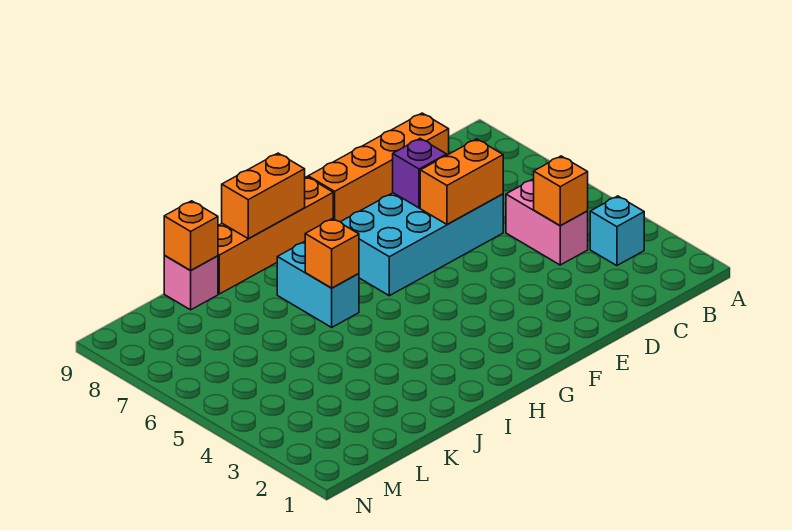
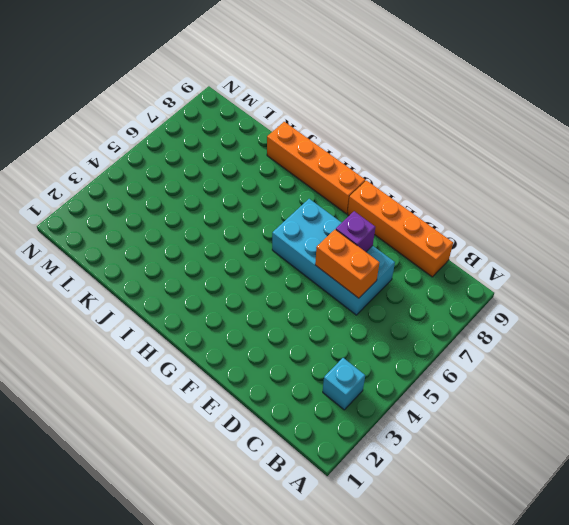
none -> pink 1x2 brick [506,179,588,265]
none -> cyan 1x2 brick [277,242,359,327]
none -> pink 1x1 brick [164,256,218,310]

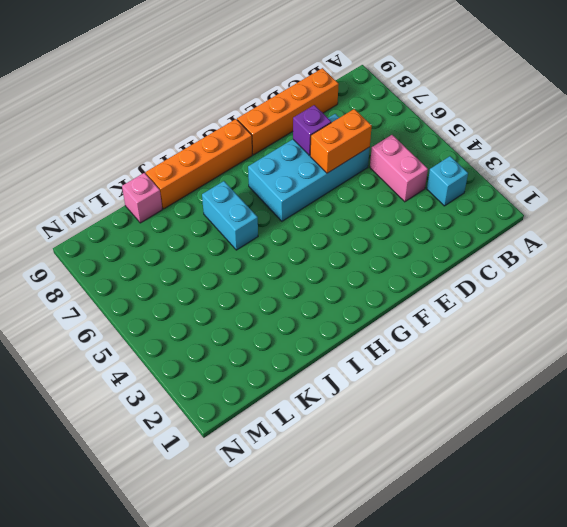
none -> orange 1x1 brick [534,156,588,226]
none -> orange 1x2 brick [222,153,305,239]
none -> orange 1x1 brick [305,218,359,288]

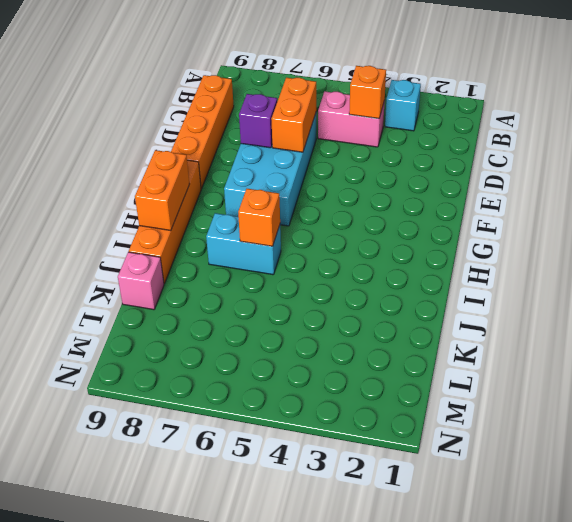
none -> orange 1x1 brick [164,201,218,271]

